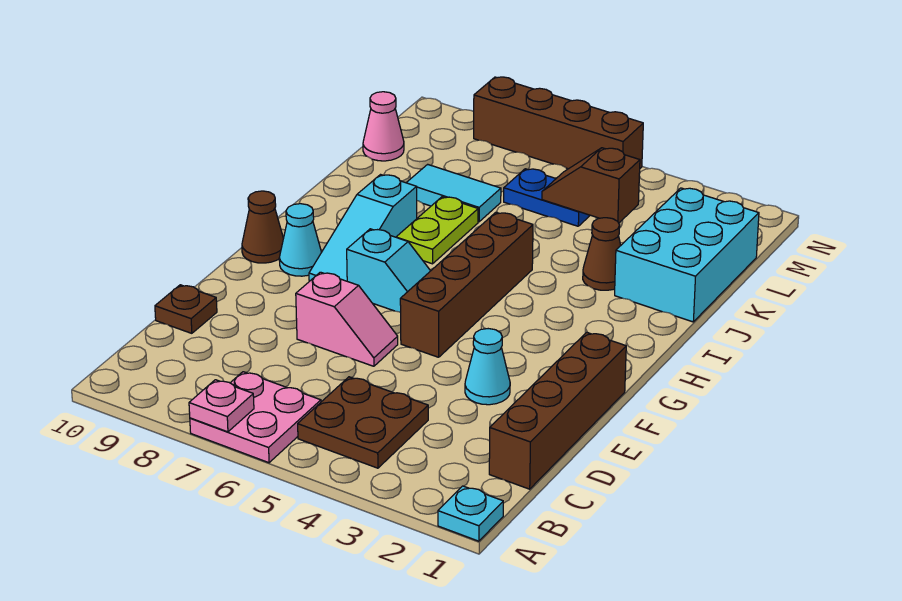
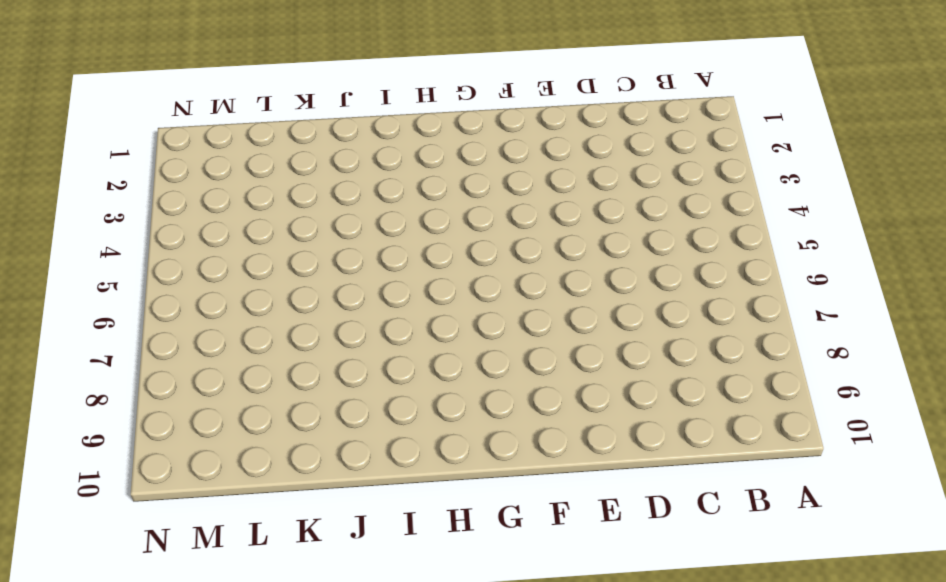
none -> cyan 1x1 plate [438,486,503,541]
none -> pink 2x2 plate [190,372,321,463]
none -> brown 2x2 plate [298,377,428,468]

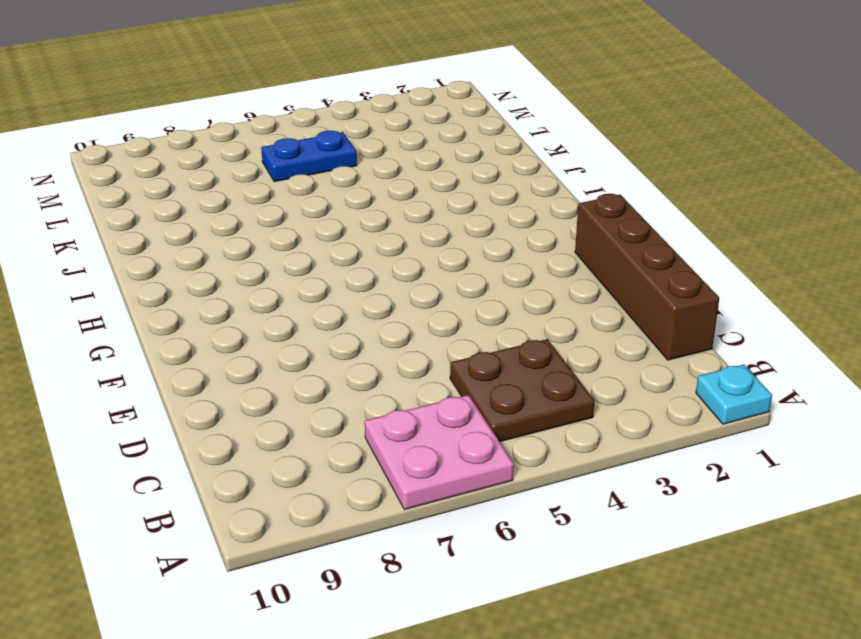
none -> brown 1x1 plate [155,285,217,333]
none -> cyan 1x1 cone [465,329,510,405]
none -> pink 1x2 slope [296,272,398,366]

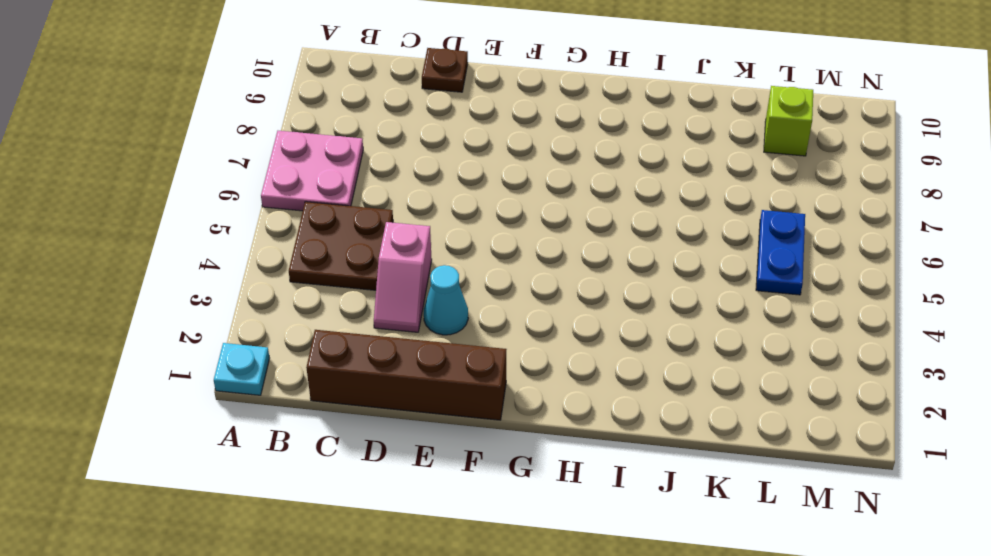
pink 1x2 slope [374,222,432,332] -> pink 1x2 slope moved to [296,272,398,366]
lime 1x1 brick [764,86,813,156] -> none
none -> brown 1x4 brick [400,212,533,357]
none -> cyan 1x2 slope [347,229,430,313]
none -> cyan 1x3 slope [309,175,417,281]

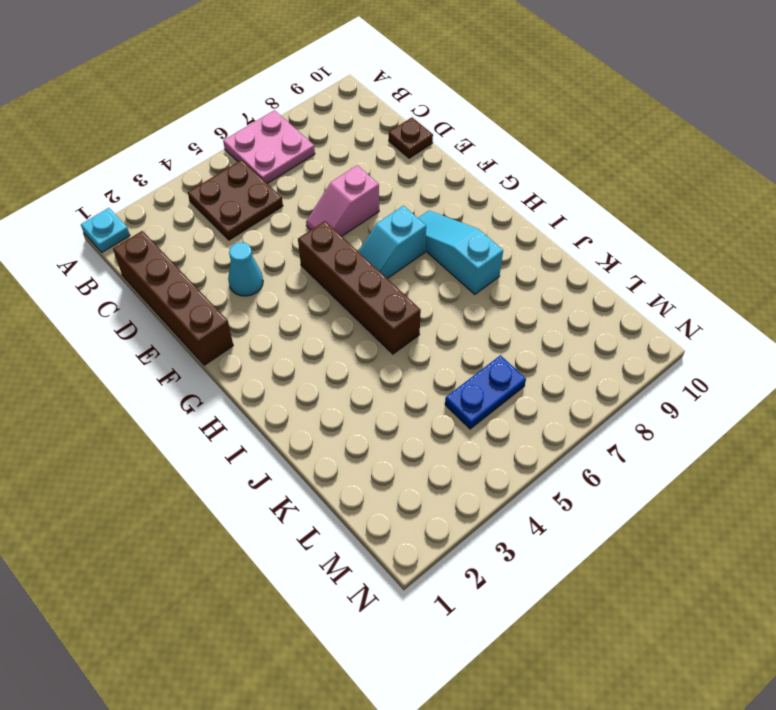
none -> cyan 1x1 cone [279,204,322,276]
none -> brown 1x1 cone [242,191,283,263]
none -> lime 1x2 plate [397,197,478,264]

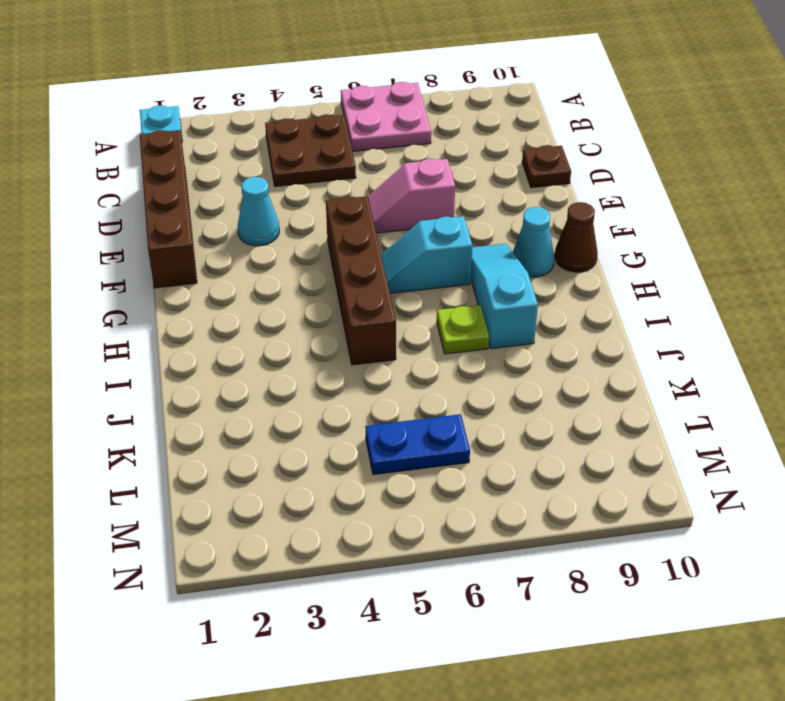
lime 1x1 plate [437,305,489,354] -> lime 1x2 plate [397,197,478,264]
none -> cyan 2x3 brick [615,188,759,322]
none -> brown 1x1 cone [583,218,621,290]
none -> cyan 1x2 tile [406,164,501,222]

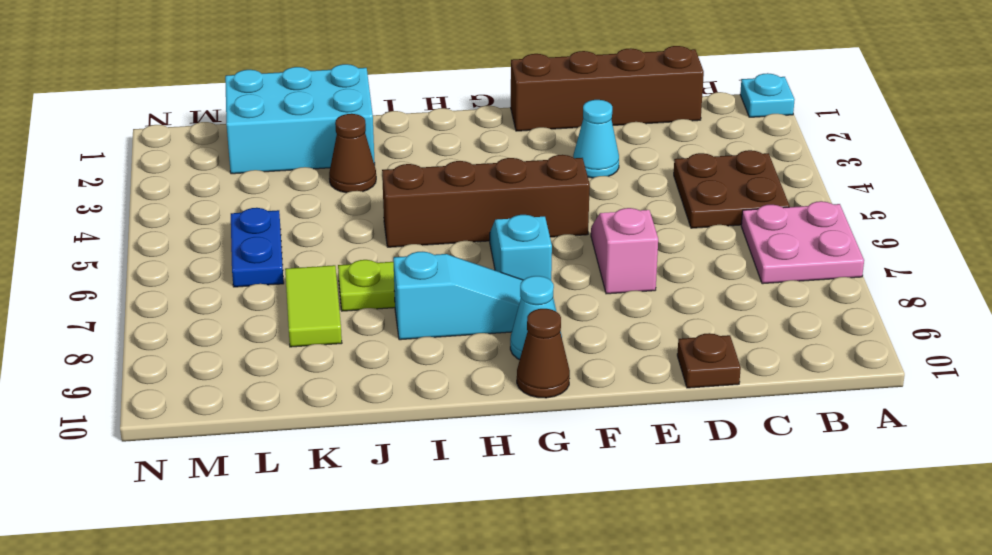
lime 1x2 tile [285,265,342,347] -> cyan 1x2 tile [406,164,501,222]
none -> pink 1x1 cone [363,92,404,161]
none -> brown 1x4 brick [474,77,643,169]
none -> pink 1x1 plate [189,380,254,432]

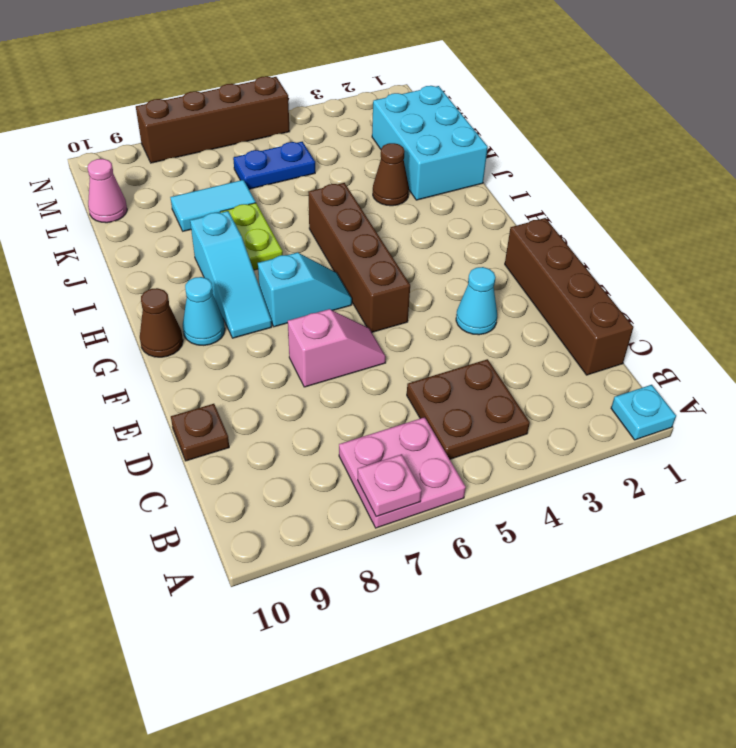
none -> brown 1x2 slope [542,148,640,223]

